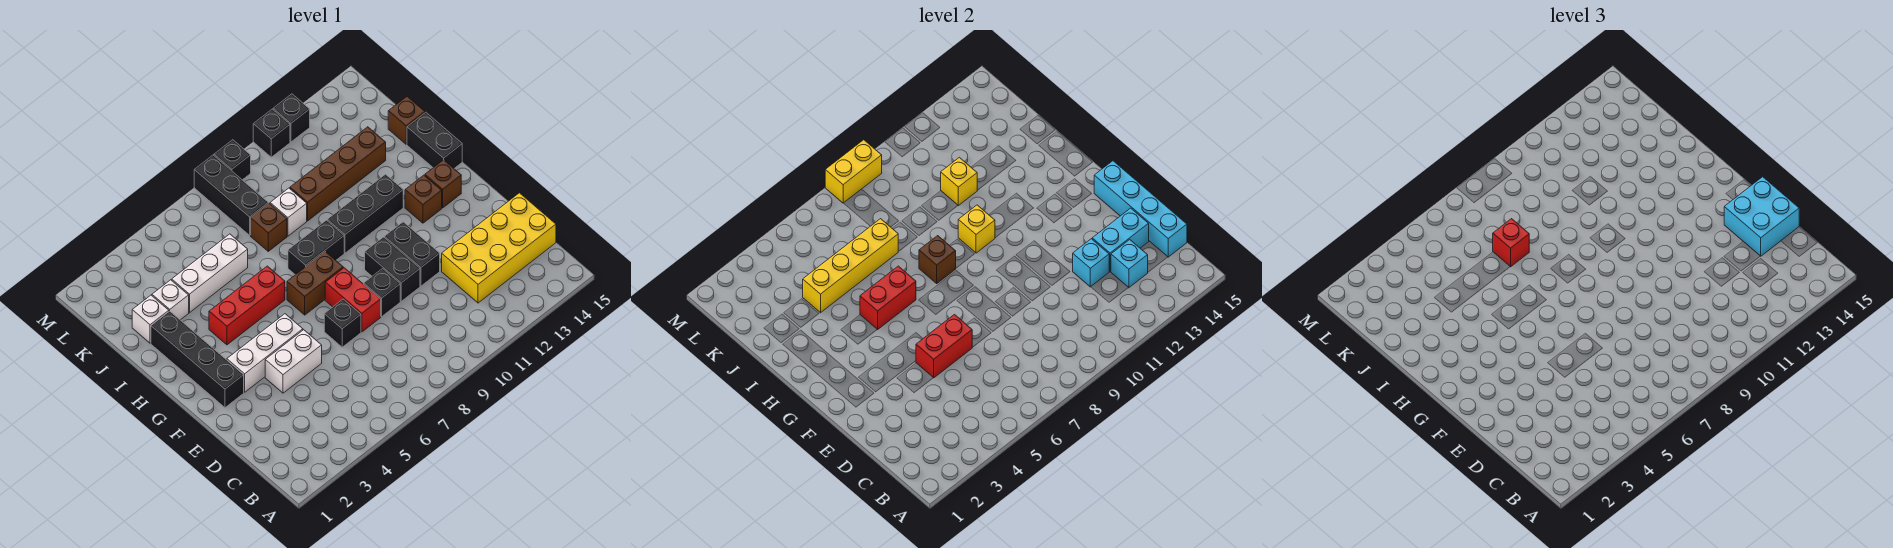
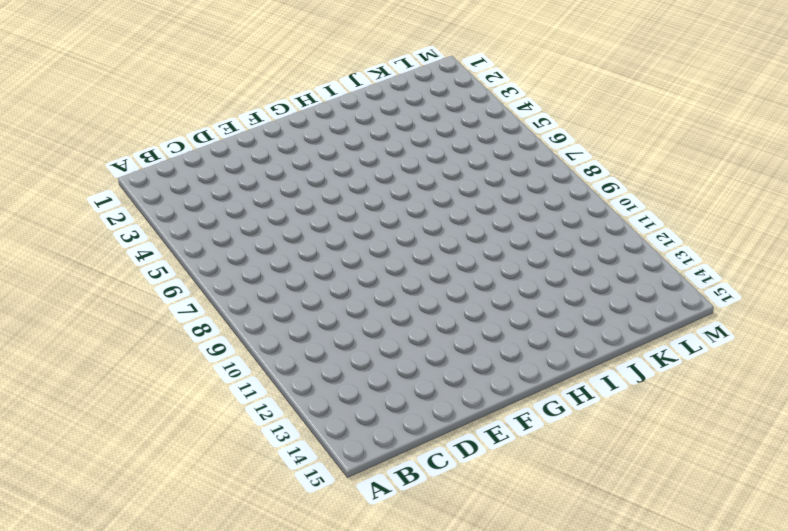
none -> yellow 2x4 brick [442,193,556,303]
none -> white 1x2 brick [265,330,322,393]
none -> black 1x1 brick [324,299,361,347]
none -> red 1x2 brick [325,268,381,332]

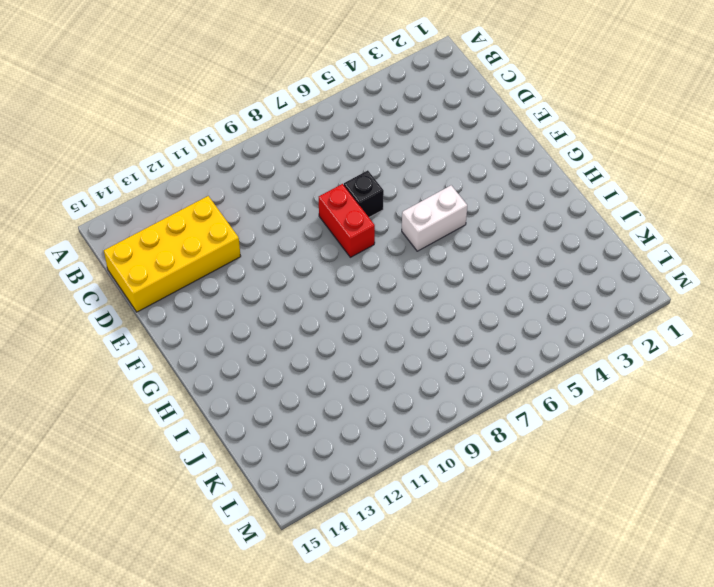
white 1x2 brick [402,185,467,251] -> white 1x2 brick moved to [265,330,322,393]
none -> black 1x1 brick [364,269,400,316]
none -> black 1x2 brick [365,237,420,301]
none -> black 1x2 brick [384,222,440,286]
none -> black 1x4 brick [151,311,244,407]

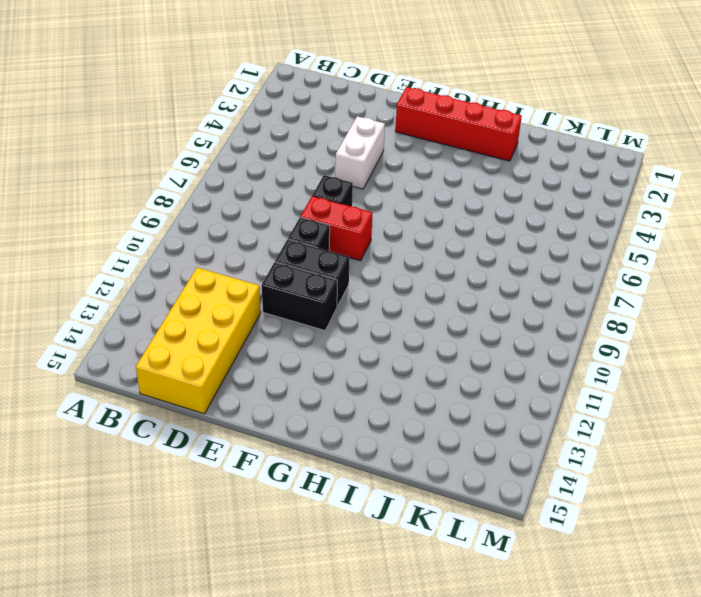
red 1x4 brick [395,87,522,161] -> black 1x4 brick [151,311,244,407]
none -> white 1x3 brick [227,314,303,392]
none -> brown 1x2 brick [287,252,343,315]
none -> brown 1x1 brick [405,175,442,223]
none -> brown 1x1 brick [425,160,461,208]

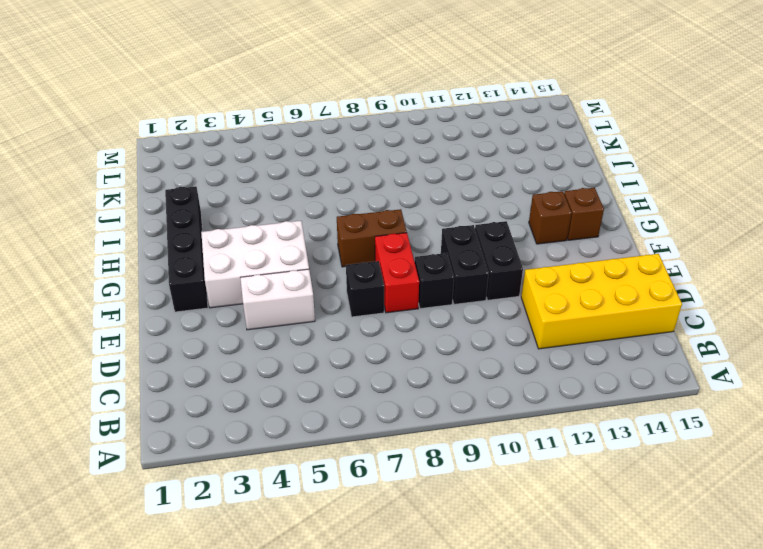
white 2x3 brick [201,221,309,308] -> white 1x3 brick [227,314,303,392]
none -> red 1x3 brick [209,266,285,345]
none -> black 1x2 brick [288,220,344,275]
none -> black 1x3 brick [327,174,403,253]
none -> black 1x2 brick [407,112,462,168]

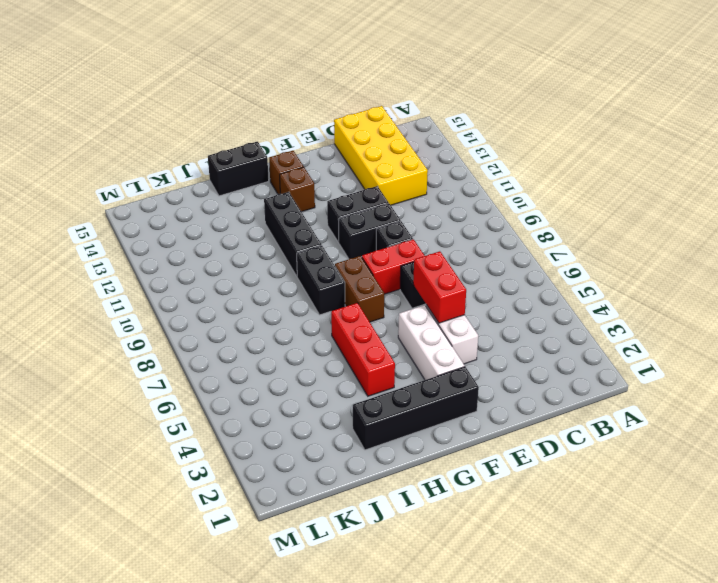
none -> white 1x1 brick [132,295,169,343]
none -> white 1x1 brick [152,280,189,320]
none -> white 1x3 brick [172,234,248,313]
none -> brown 1x1 brick [251,203,287,251]

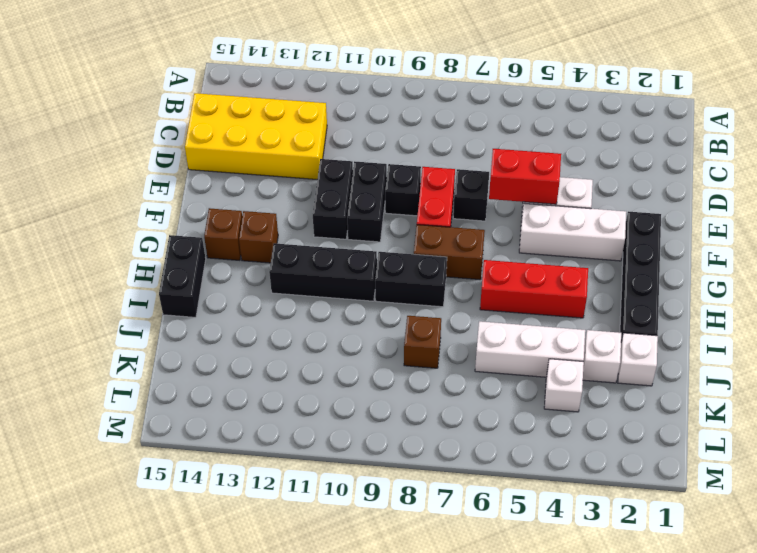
white 1x1 brick [544,359,584,412] -> white 1x1 brick moved to [270,188,307,236]
none -> brown 1x4 brick [290,127,386,221]
none -> brown 1x1 brick [388,96,425,144]
none -> black 1x3 brick [194,155,268,235]
none -> black 1x1 brick [214,140,251,180]

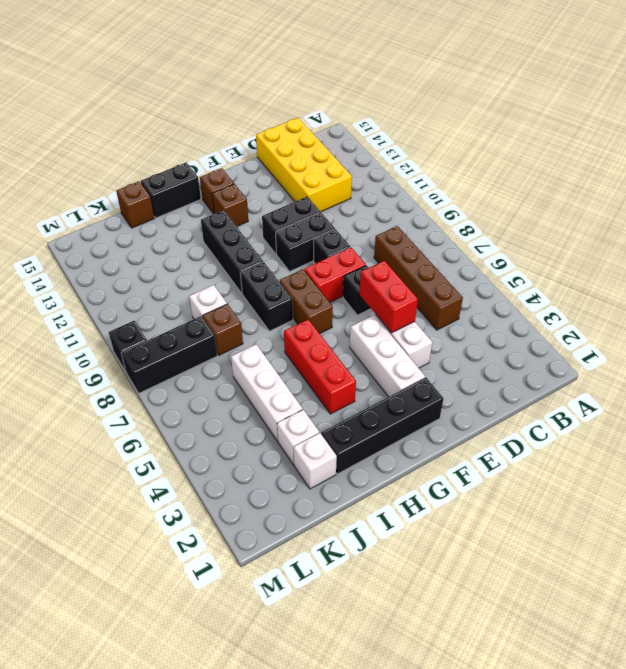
brown 1x4 brick [374,226,463,330] -> brown 1x4 brick moved to [290,127,386,221]
none -> black 1x1 brick [253,109,290,157]
none -> black 1x1 brick [273,94,310,142]
none -> cyan 1x1 brick [1111,240,1148,288]
none -> cyan 1x4 brick [1094,161,1187,257]

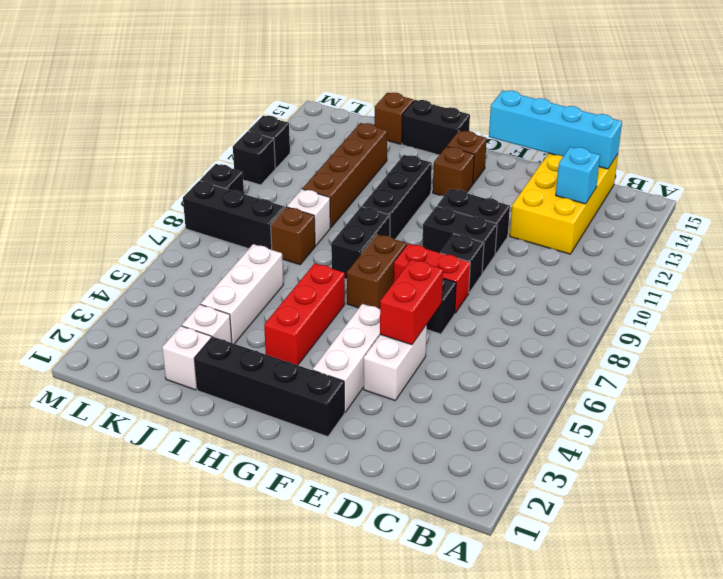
none -> cyan 1x1 brick [1073,239,1109,287]
none -> cyan 1x2 brick [1092,208,1149,271]
none -> red 1x2 brick [860,266,916,330]
none -> brown 1x1 brick [919,236,956,283]

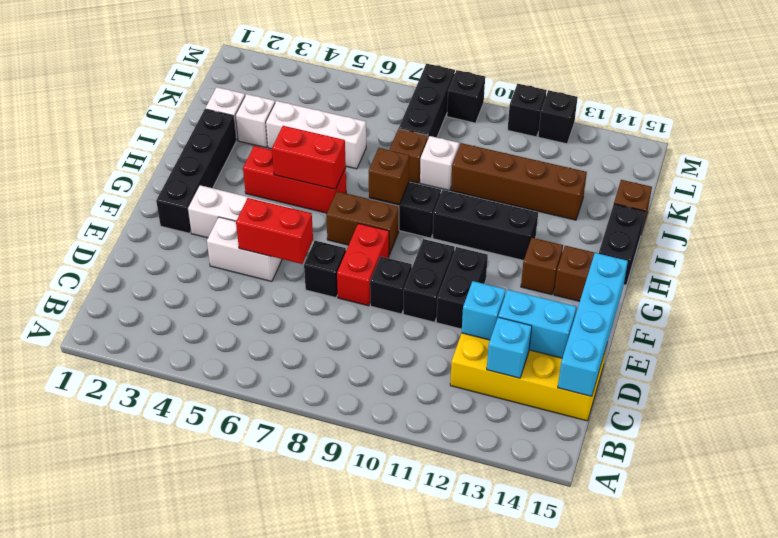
none -> yellow 1x1 brick [958,205,995,253]
none -> yellow 1x4 brick [803,219,898,313]
none -> yellow 1x1 brick [941,157,977,205]
none -> yellow 1x2 brick [825,140,882,203]

